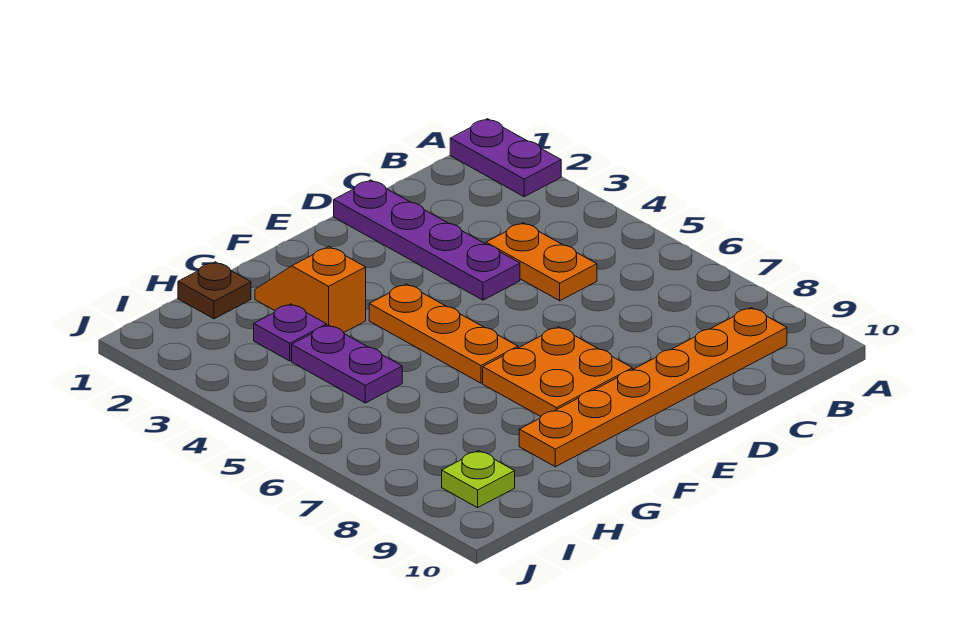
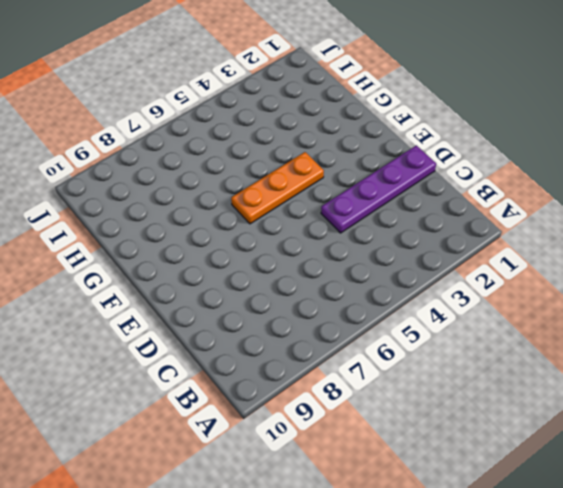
none -> purple 1x2 plate [450,119,561,197]
none -> orange 1x6 plate [519,308,787,467]

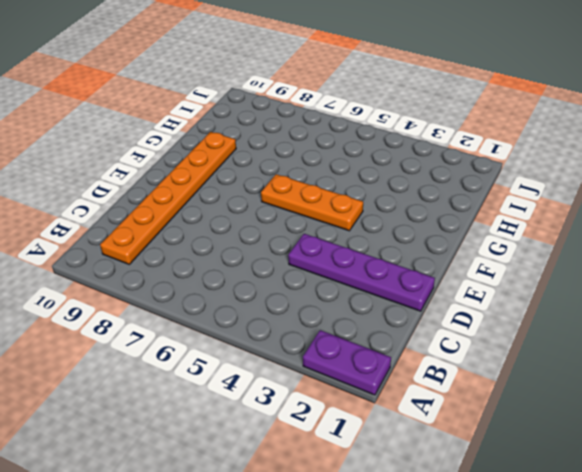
none -> orange 1x2 plate [486,223,597,301]
none -> orange 2x2 plate [483,327,632,416]

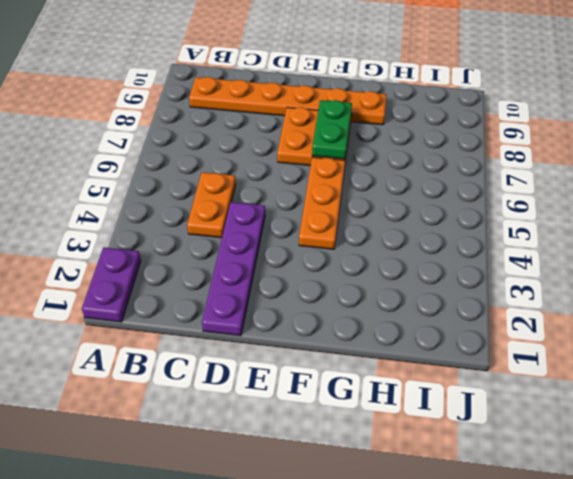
green 1x2 plate [312,100,352,159] -> none
none -> orange 1x2 slope [255,246,366,333]
none -> brown 1x1 plate [178,262,251,319]

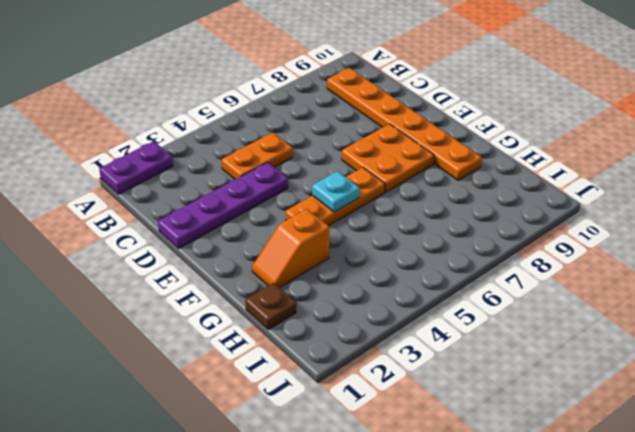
cyan 1x1 plate [312,171,360,212] -> none
none -> purple 1x1 plate [254,304,327,361]
none -> purple 1x2 plate [292,325,402,403]

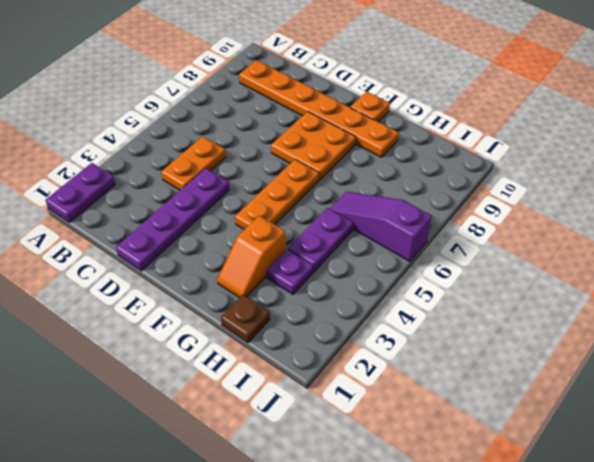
orange 1x1 plate [350,91,390,122] -> none
purple 1x3 slope [330,192,432,261] -> none
none -> lime 1x1 plate [442,451,515,508]

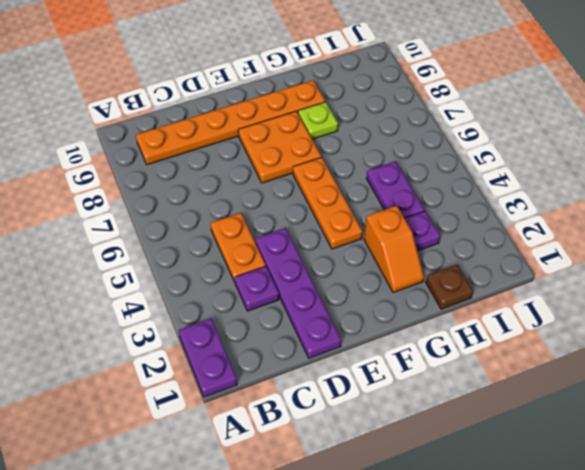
purple 1x1 plate [235,266,279,311] -> none
lime 1x1 plate [298,102,338,139] -> lime 1x1 plate moved to [442,451,515,508]

